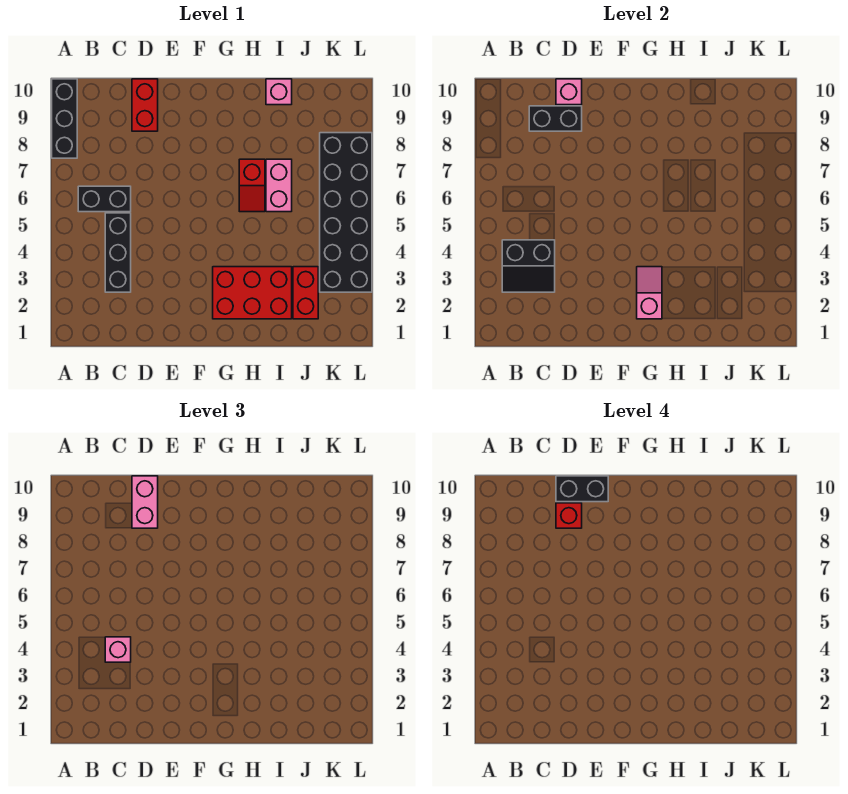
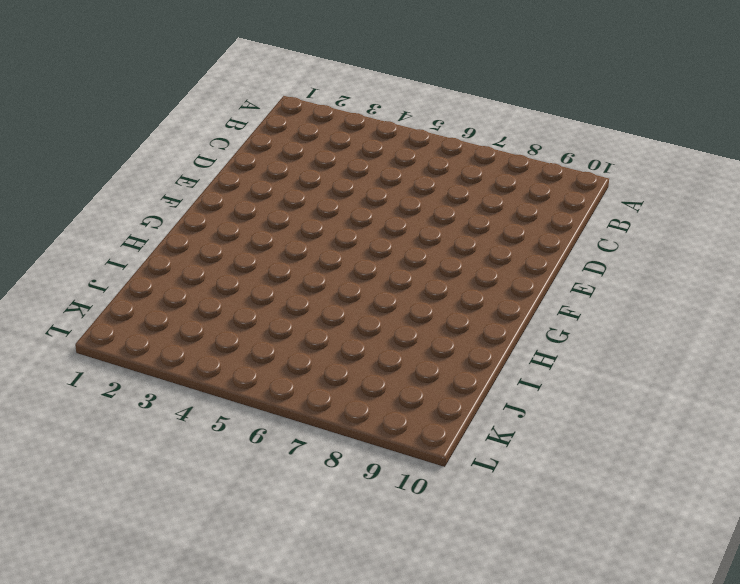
none -> black 1x3 brick [52,79,77,158]
none -> black 1x2 brick [78,186,131,212]
none -> black 1x3 brick [105,213,131,292]

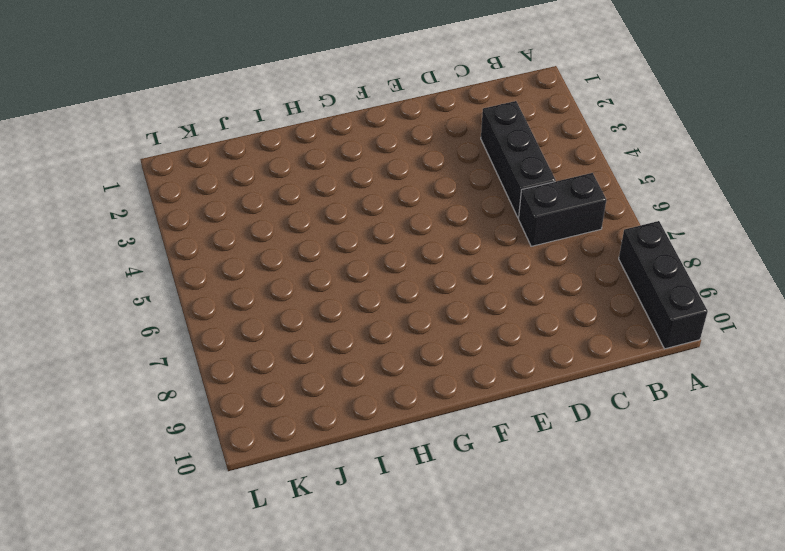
none -> red 1x2 brick [132,79,158,131]
none -> red 2x3 brick [213,267,292,319]
none -> red 1x2 slope [239,159,265,212]

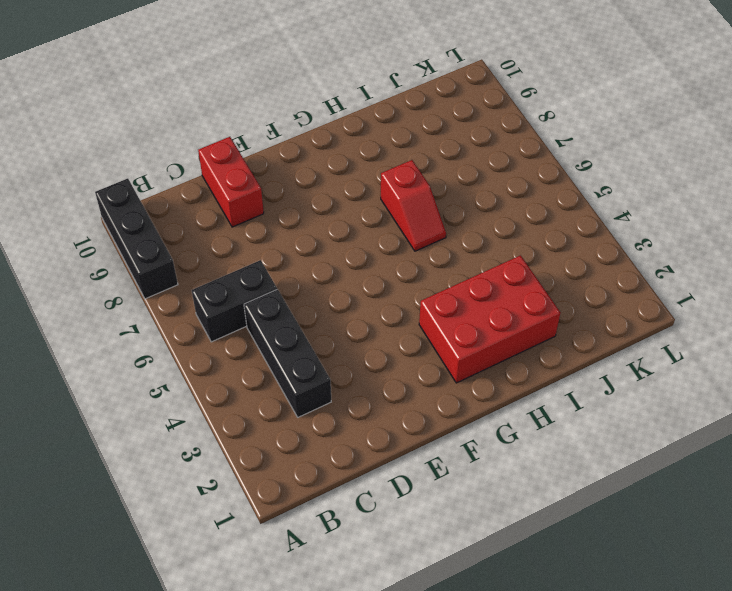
none -> pink 1x2 brick [266,159,292,212]
none -> pink 1x1 brick [266,79,292,105]
none -> red 1x2 brick [293,267,318,319]

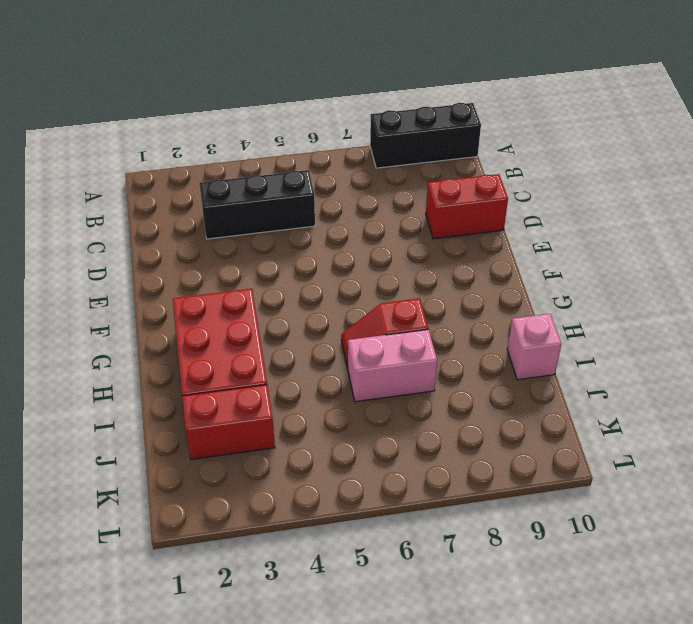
none -> black 1x2 brick [78,186,131,212]
none -> black 2x6 brick [320,133,372,292]
none -> black 2x2 slope [502,240,555,292]

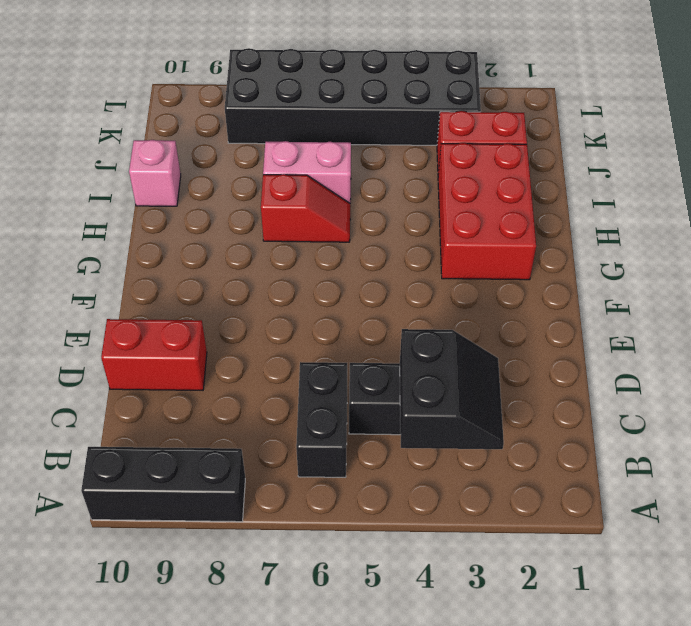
none -> black 1x2 brick [529,106,582,131]
none -> pink 1x1 brick [556,79,582,105]
none -> pink 1x2 slope [637,267,662,319]

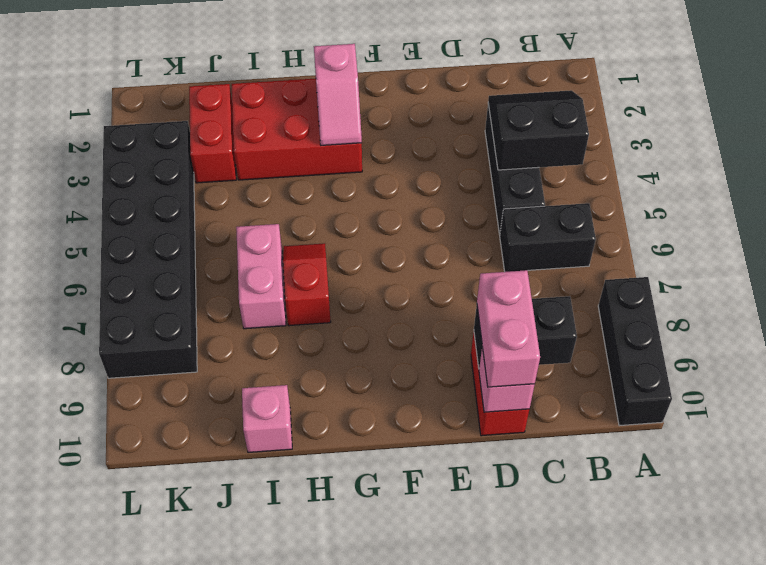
none -> pink 1x1 brick [105,637,131,662]
none -> red 1x1 brick [556,503,582,528]
none -> black 1x2 brick [556,476,608,502]

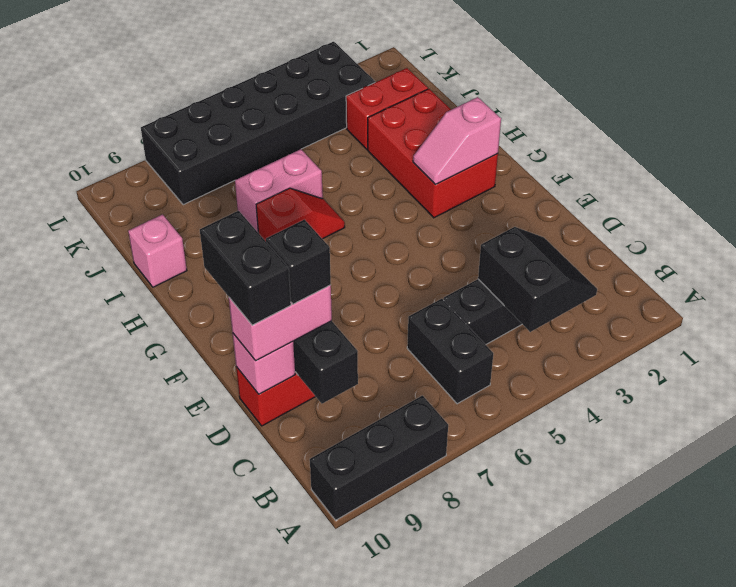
black 1x1 brick [266,220,331,304] -> red 1x1 brick [556,503,582,528]
none -> pink 1x1 brick [105,637,131,662]

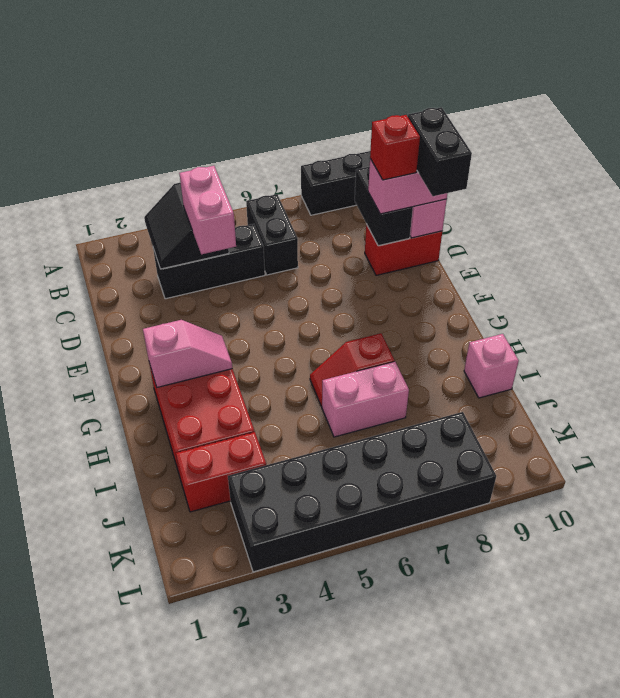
pink 1x2 brick [179,166,236,254] -> pink 1x1 brick [105,637,131,662]

